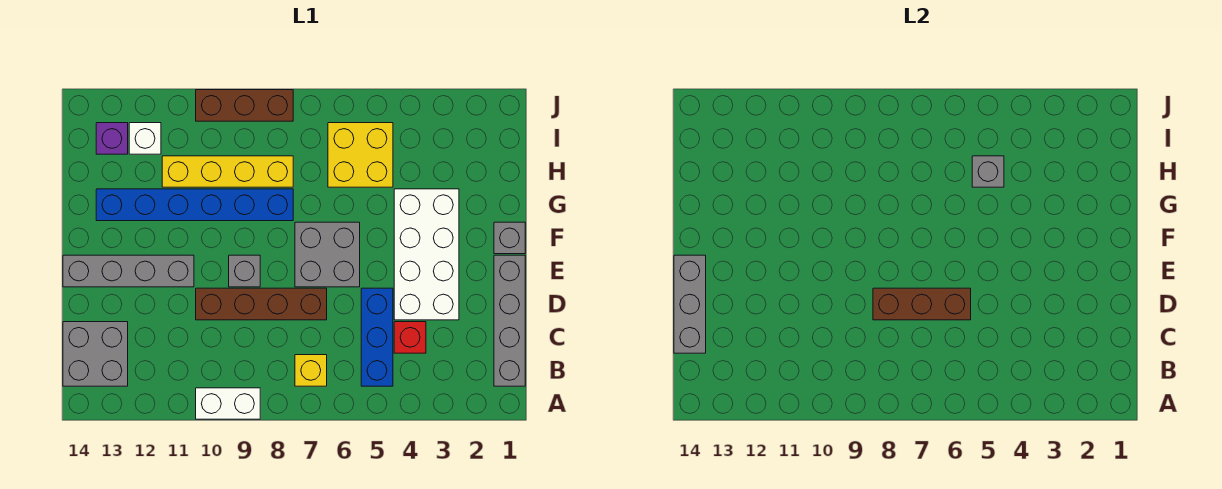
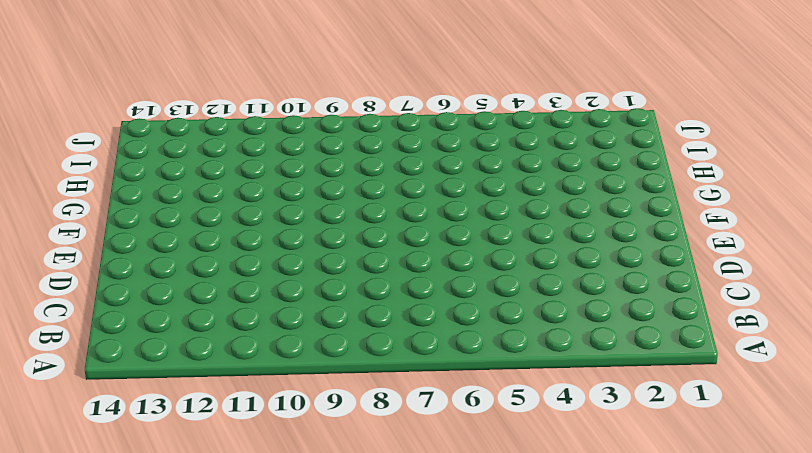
none -> white 1x2 brick [196,388,260,419]
none -> grey 1x4 brick [494,255,525,386]
none -> blue 1x3 brick [361,288,393,386]

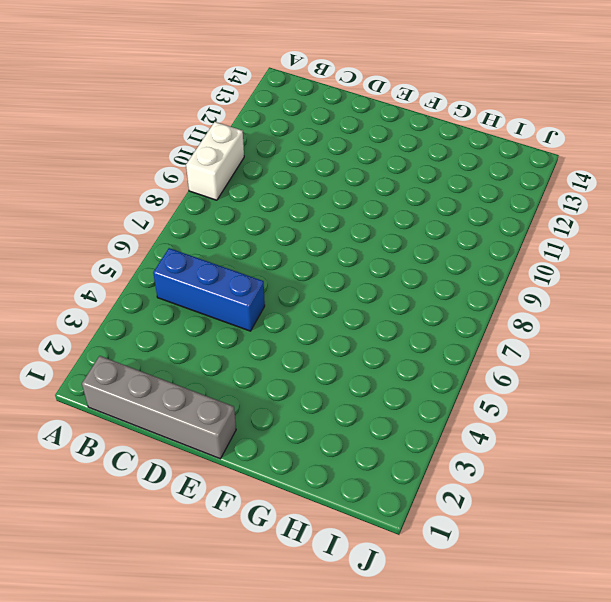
none -> yellow 1x1 brick [295,355,327,386]
none -> grey 2x2 brick [63,322,128,386]
none -> red 1x1 brick [394,322,426,353]

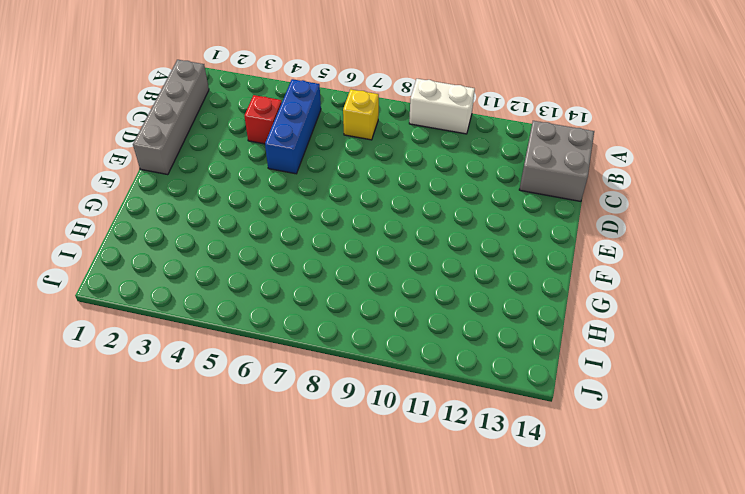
none -> white 2x4 brick [394,189,459,320]
none -> brown 1x4 brick [196,288,327,320]
none -> grey 2x2 brick [295,222,360,287]

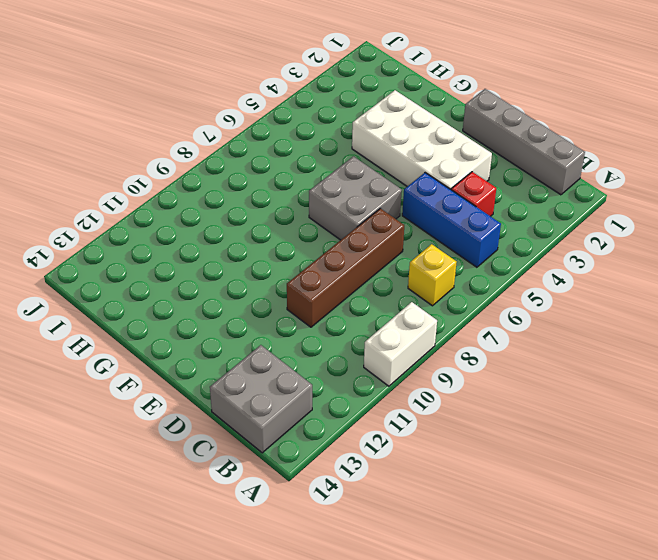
none -> grey 1x1 brick [229,255,260,287]
none -> grey 1x4 brick [63,255,194,287]
none -> grey 1x1 brick [494,222,525,254]

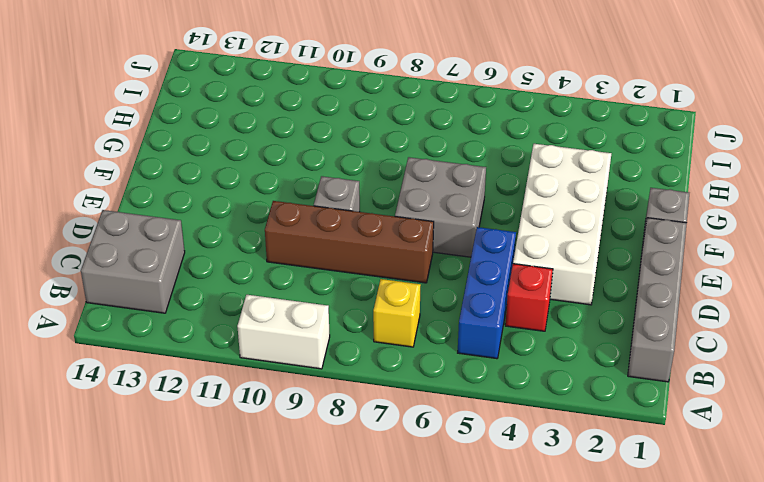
none -> grey 1x4 brick [63,255,194,287]
none -> blue 1x6 brick [96,189,293,221]
none -> yellow 2x2 brick [328,123,393,187]

